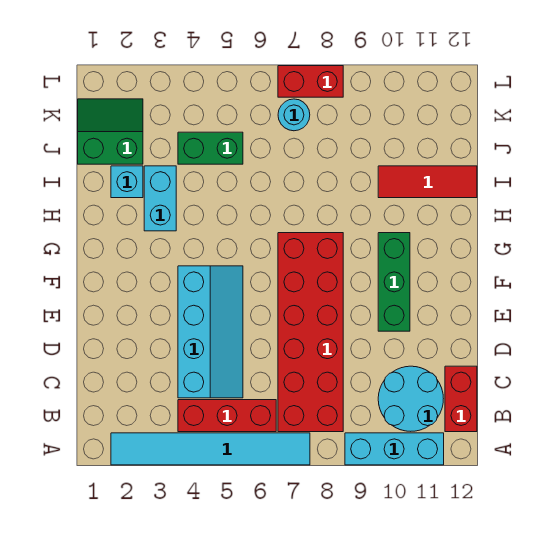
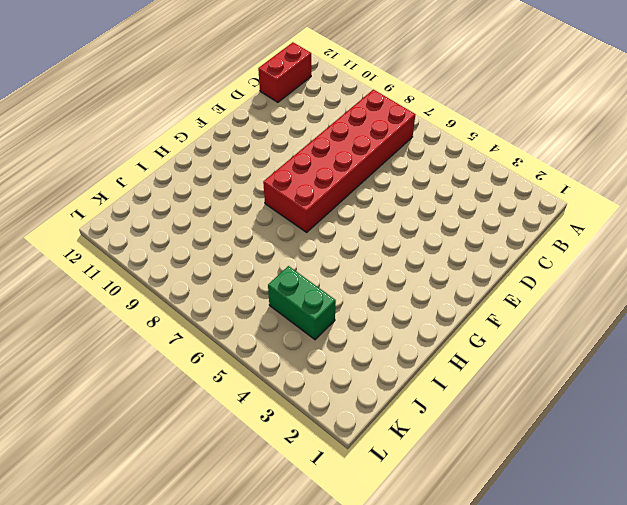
none -> cyan 1x6 tile [111,433,310,465]
none -> cyan 1x3 brick [345,433,444,465]
none -> red 1x3 brick [178,400,276,432]

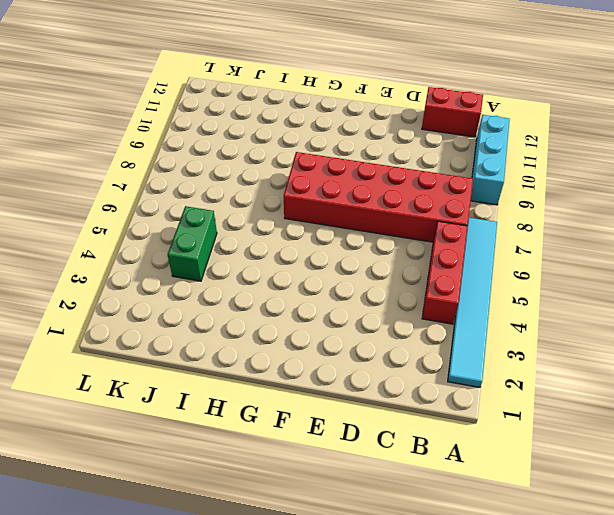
none -> cyan 2x2 round brick [378,366,443,431]
none -> cyan 2x4 slope [178,266,243,398]
none -> green 1x3 brick [378,233,410,331]

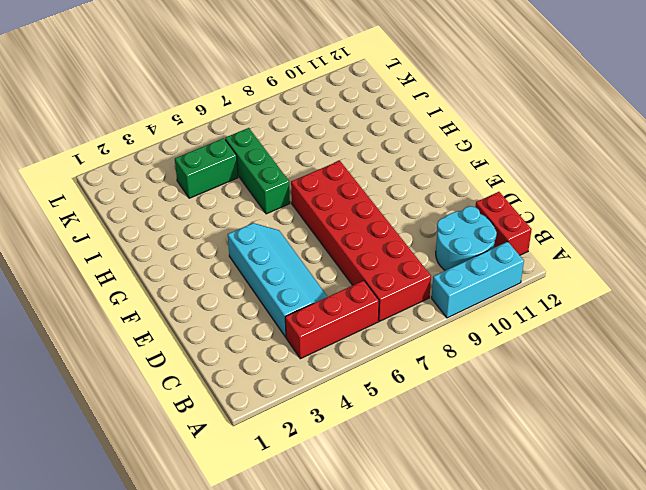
green 1x3 brick [225,128,290,214] -> green 1x3 brick moved to [378,233,410,331]
none -> cyan 1x6 tile [111,433,310,465]
none -> cyan 1x2 brick [144,166,176,231]
none -> cyan 1x1 brick [111,166,143,198]

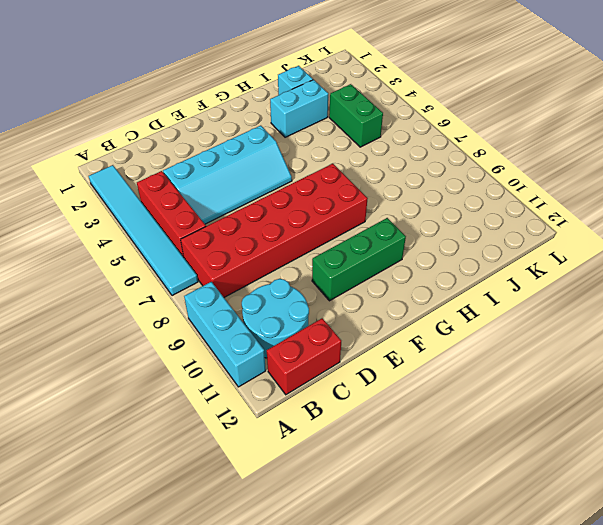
none -> red 1x3 tile [378,166,477,198]
none -> green 2x2 slope [78,99,143,164]
none -> cyan 1x1 round brick [278,99,310,131]

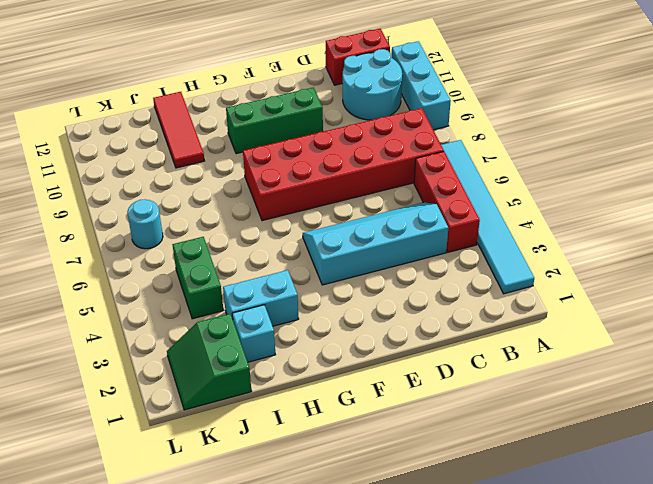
none -> red 1x2 brick [278,66,343,97]

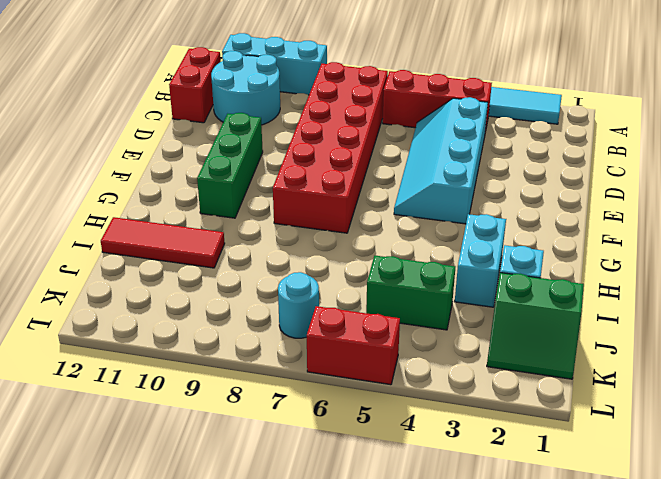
red 1x2 brick [307,306,400,385] -> red 1x2 brick moved to [278,66,343,97]

